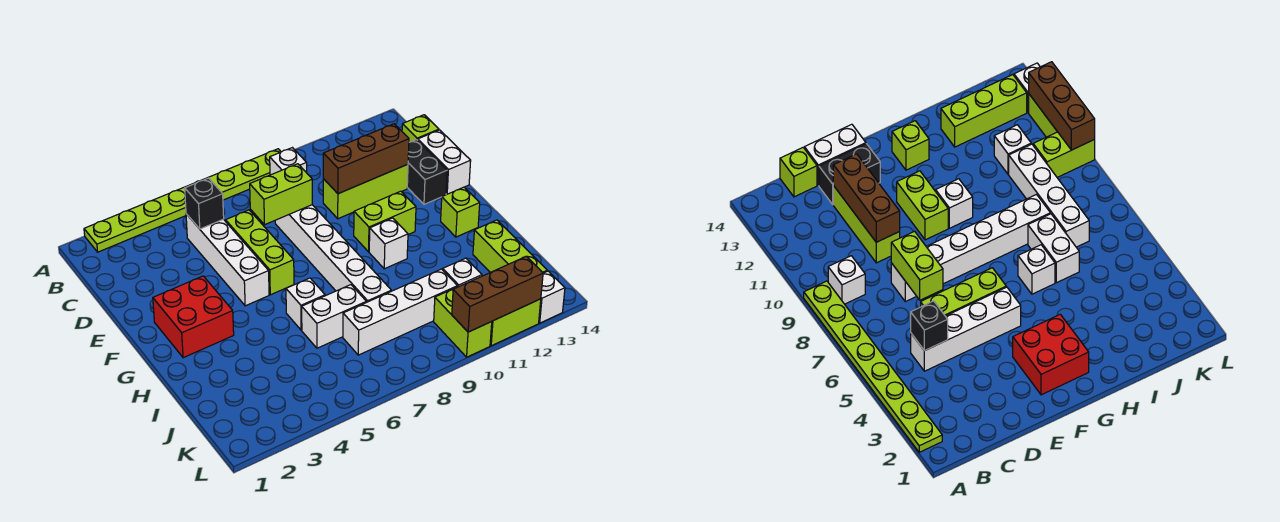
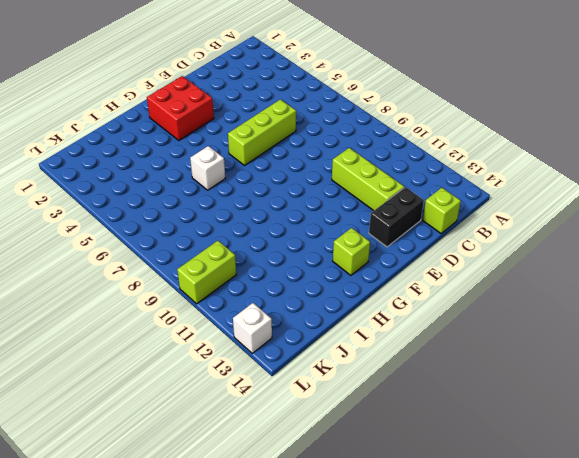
none -> lime 1x8 plate [84,149,281,252]
none -> white 1x1 brick [270,148,307,175]
none -> white 1x4 brick [186,214,269,306]

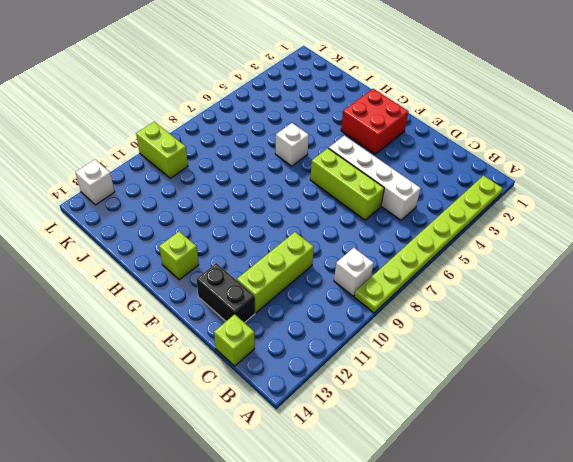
none -> white 1x6 brick [275,205,391,302]
none -> white 1x2 brick [418,130,471,194]
none -> lime 1x2 brick [354,191,416,252]

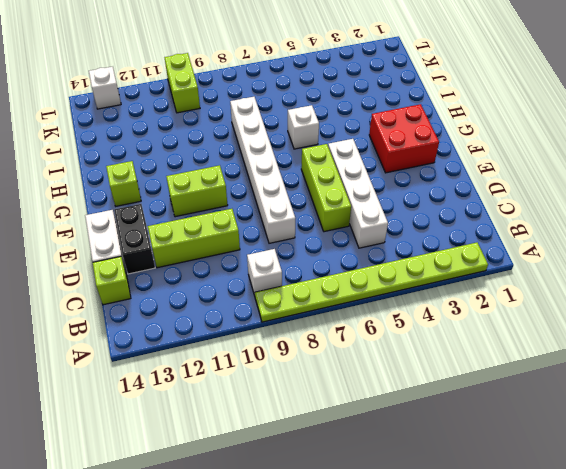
none -> white 1x1 brick [369,218,408,269]
none -> white 1x2 brick [302,285,366,348]
none -> lime 1x3 brick [473,220,547,273]

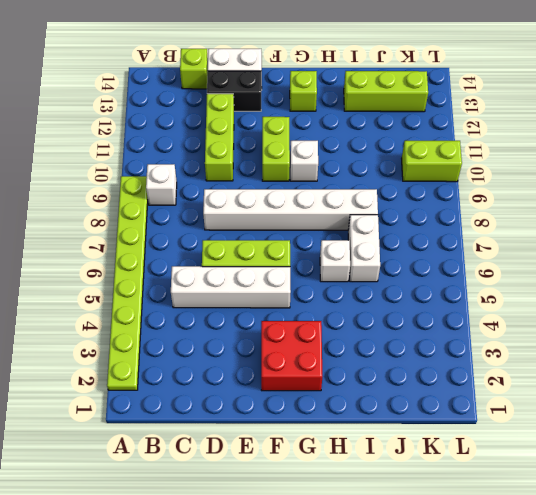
none -> white 1x4 brick [343,269,457,355]
none -> white 1x1 brick [443,258,482,287]
none -> lime 1x2 brick [490,299,541,346]

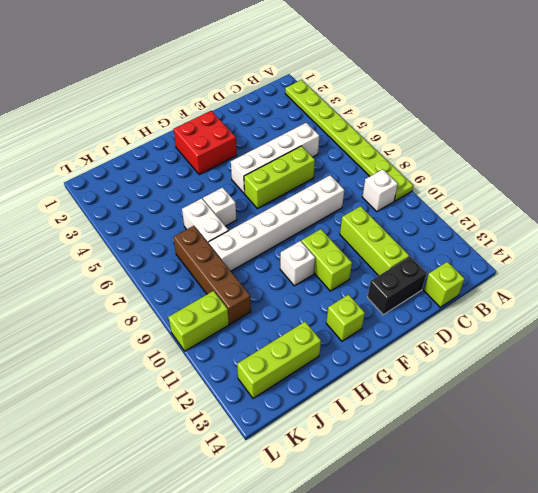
brown 1x4 brick [173,226,251,324] -> white 1x4 brick [343,269,457,355]
none -> white 1x2 brick [418,130,471,194]
none -> white 1x1 brick [443,258,482,287]
none -> lime 1x2 brick [490,299,541,346]

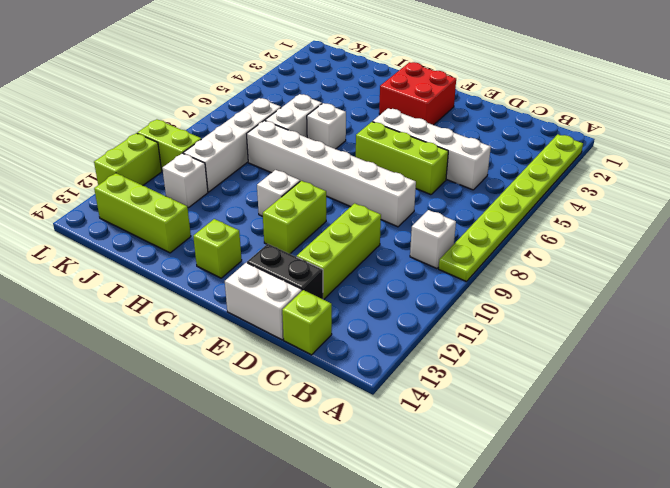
none -> white 1x1 brick [539,271,565,323]
none -> black 1x1 brick [185,178,224,229]
none -> lime 1x2 brick [250,164,312,225]

